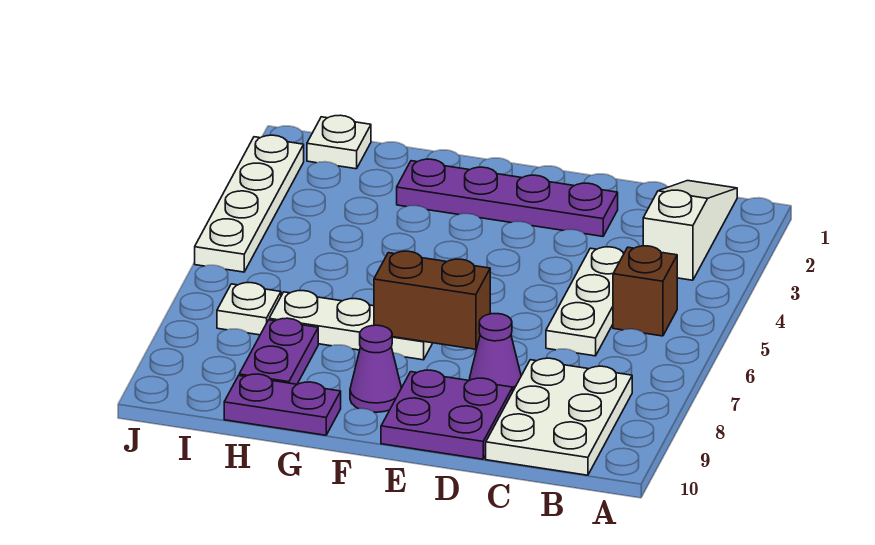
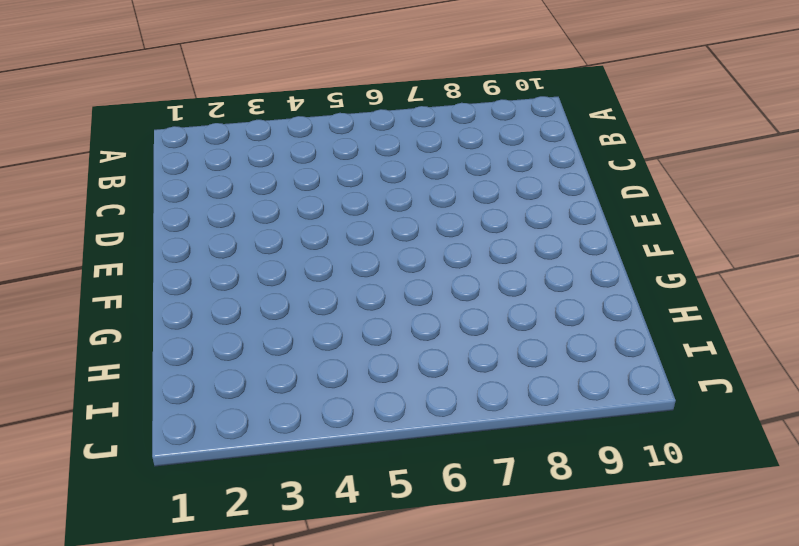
none -> white 1x3 slope [643,181,737,280]
none -> brown 1x1 brick [613,246,677,336]
none -> white 2x3 plate [486,358,632,475]

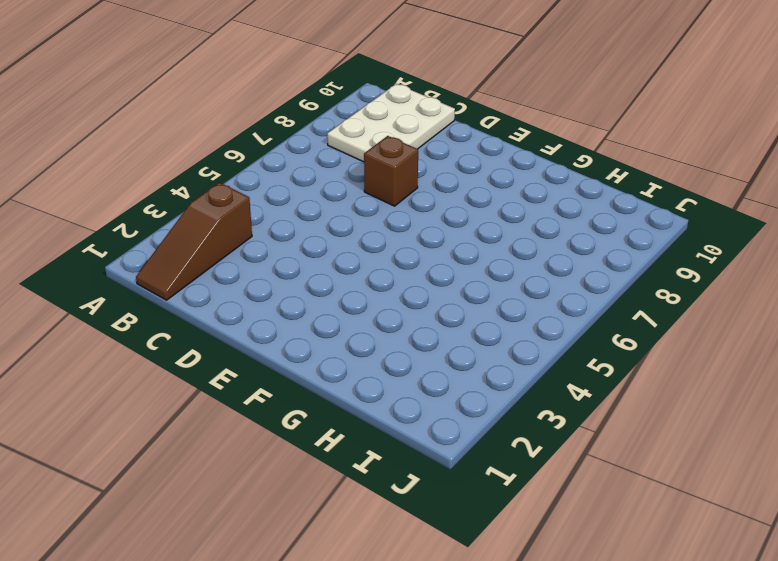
brown 1x3 slope [136,183,252,300] -> white 1x3 slope [643,181,737,280]
brown 1x1 brick [364,136,418,206] -> brown 1x1 brick moved to [613,246,677,336]
none -> white 1x3 plate [546,247,624,356]
none -> purple 1x4 plate [397,159,618,236]
none -> purple 1x1 cone [470,314,521,391]

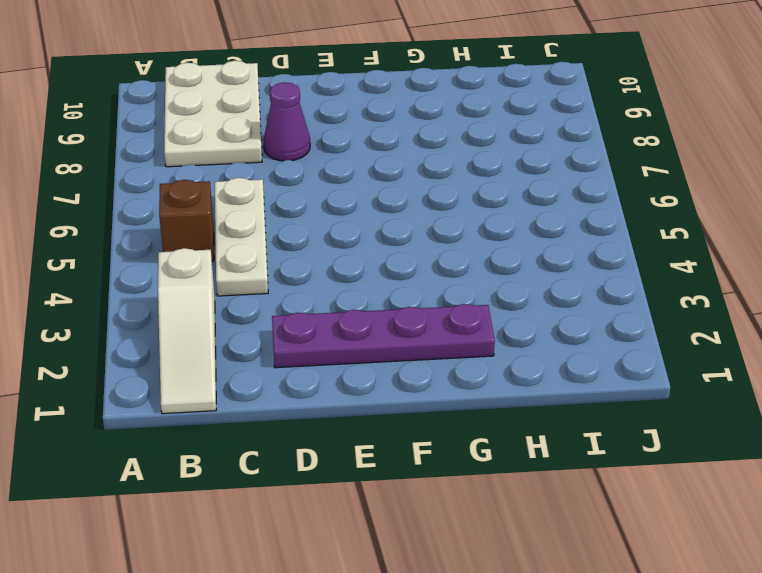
none -> purple 2x2 plate [381,370,513,459]
none -> white 1x3 plate [269,291,432,360]
none -> purple 1x1 cone [350,325,401,412]

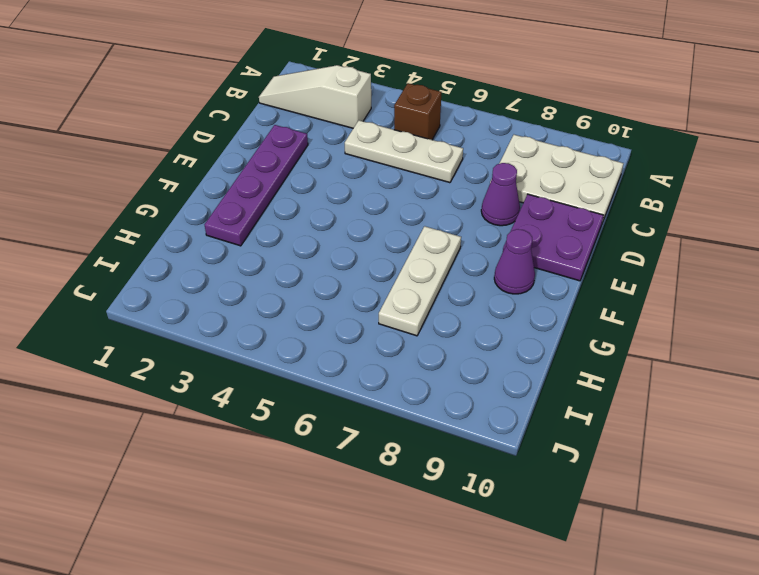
none -> purple 1x2 plate [224,374,341,435]
none -> purple 1x2 plate [239,318,318,384]
none -> white 1x1 plate [307,115,371,169]

